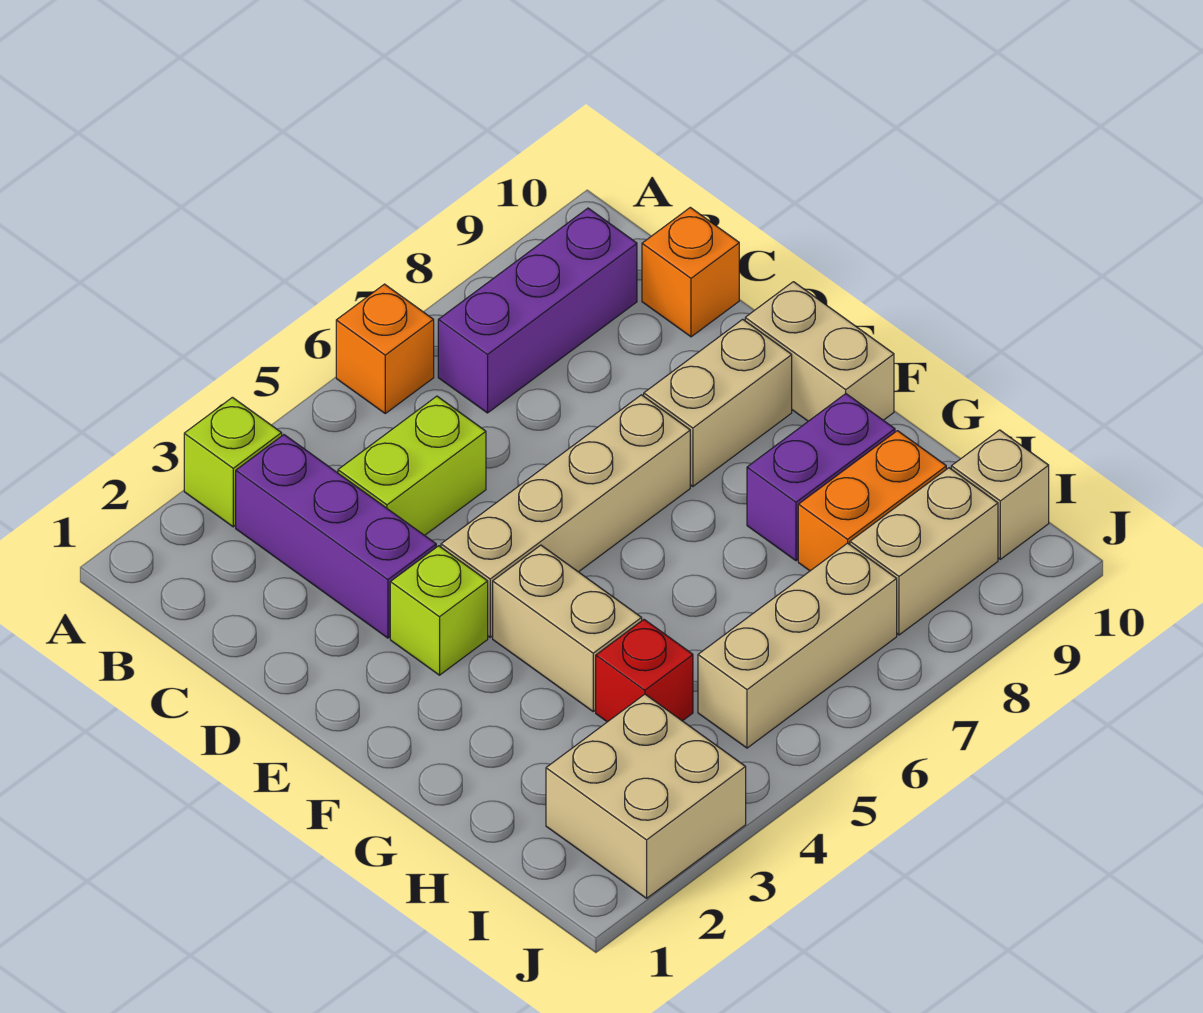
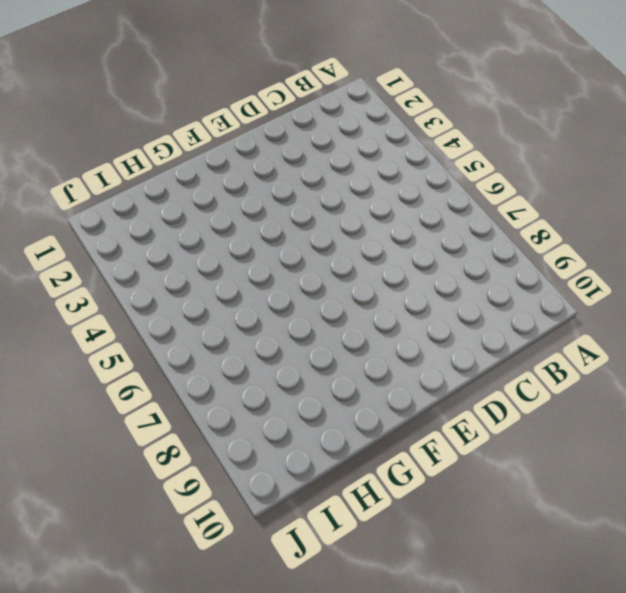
none -> lime 1x1 brick [184,397,282,527]
none -> orange 1x1 brick [336,284,434,413]
none -> purple 1x3 brick [236,435,436,638]

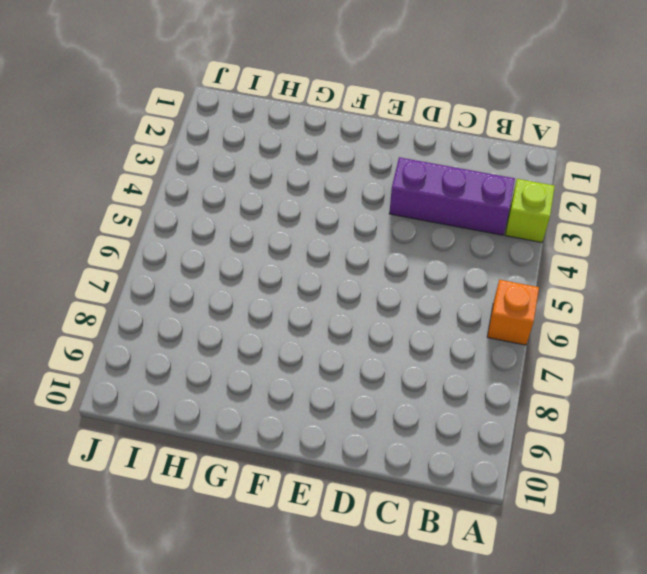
none -> purple 1x3 brick [438,208,637,413]
none -> lime 1x2 brick [338,396,486,535]
none -> orange 1x1 brick [642,207,739,337]

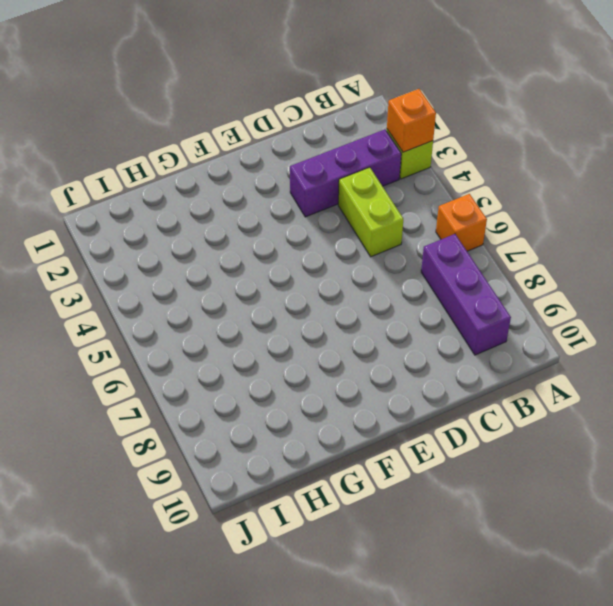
orange 1x1 brick [387,89,436,152] -> orange 1x1 brick moved to [642,207,739,337]
none -> lime 1x1 brick [390,546,488,675]
none -> tan 1x4 brick [441,395,690,637]
none -> tan 1x2 brick [644,319,792,486]

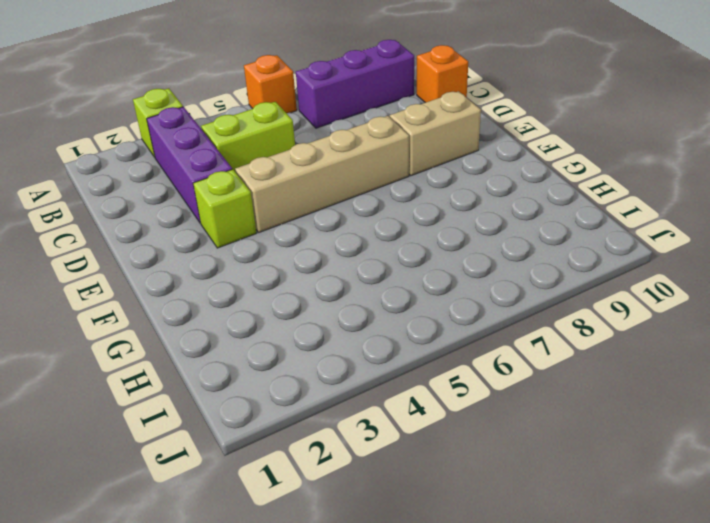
none -> tan 1x2 brick [745,282,894,421]
none -> tan 1x2 brick [493,545,642,711]
none -> purple 1x2 brick [747,394,895,561]

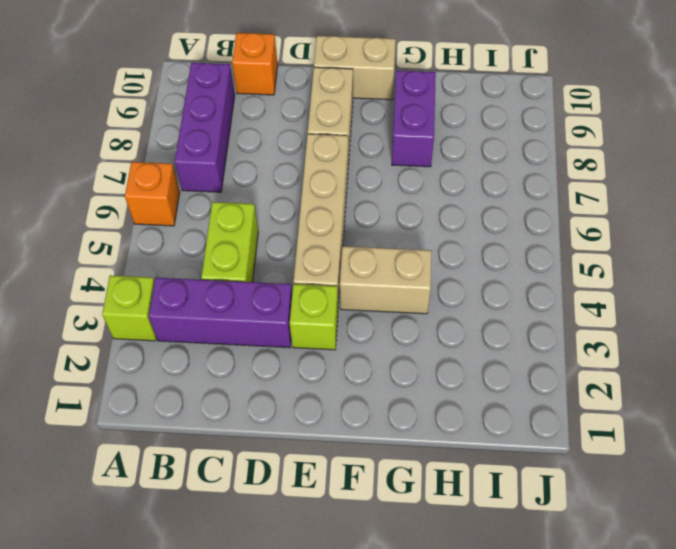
none -> red 1x1 brick [596,620,693,722]
none -> orange 1x2 brick [798,431,946,571]
none -> tan 2x2 brick [546,694,746,898]

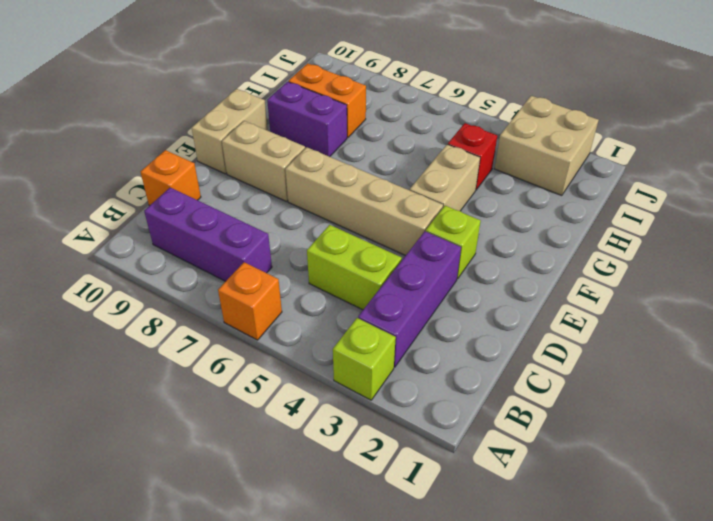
none -> tan 1x3 brick [698,543,897,748]
none -> tan 1x2 brick [850,468,998,635]
none -> tan 1x1 brick [951,430,1049,559]

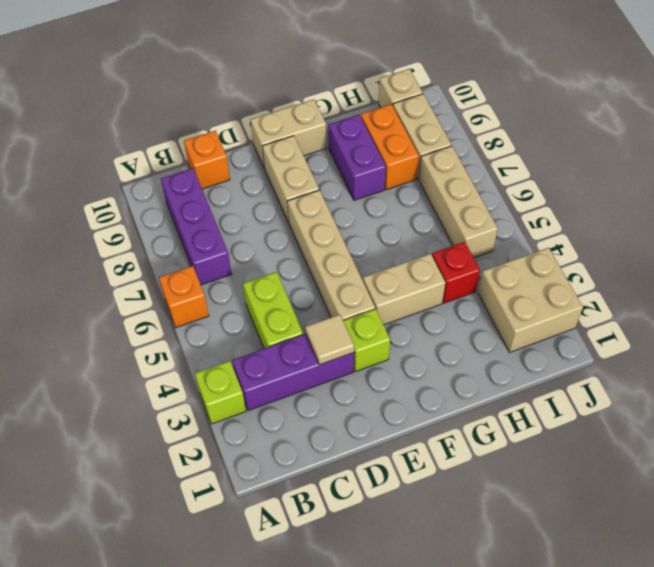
tan 1x1 tile [305,315,354,365] -> none

